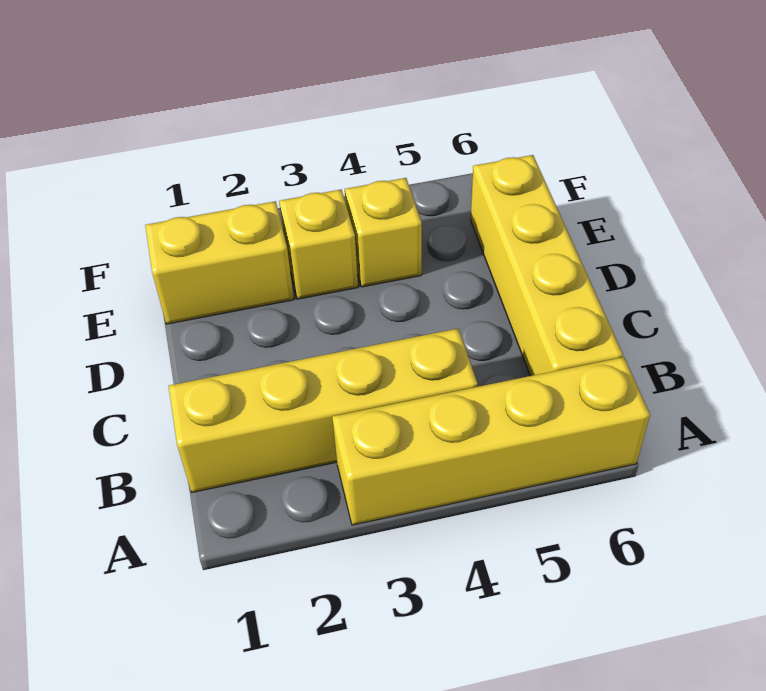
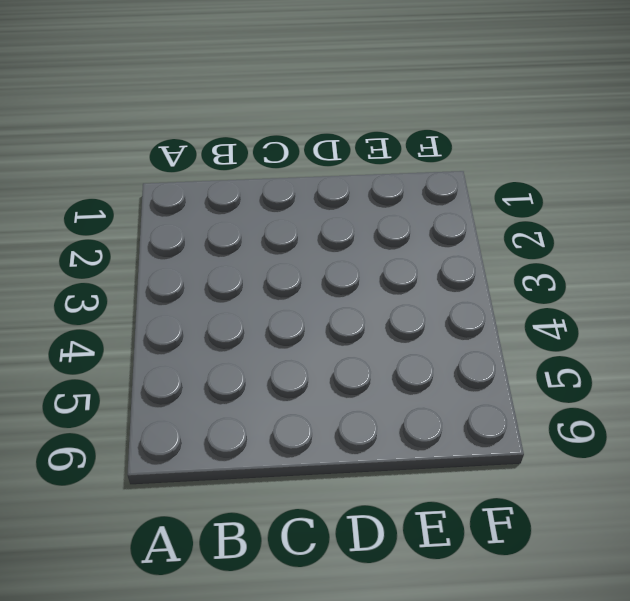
none -> yellow 1x4 brick [332,357,650,525]
none -> yellow 1x4 brick [169,329,478,492]

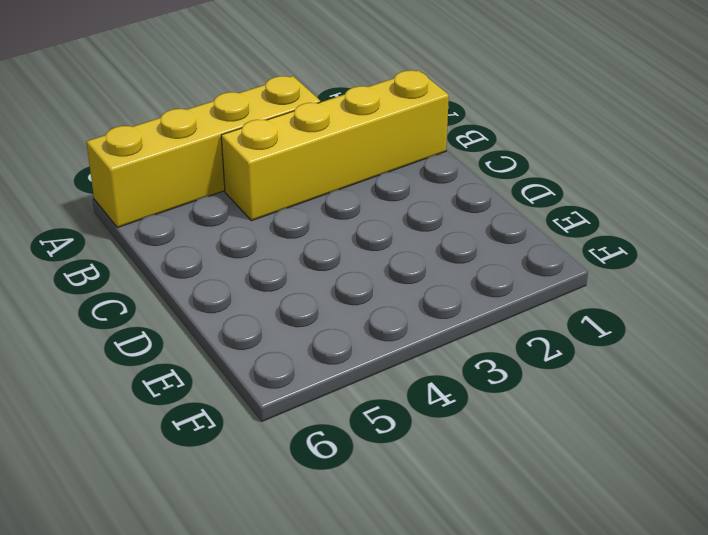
none -> yellow 1x4 brick [470,155,623,376]
none -> yellow 1x2 brick [145,201,294,324]

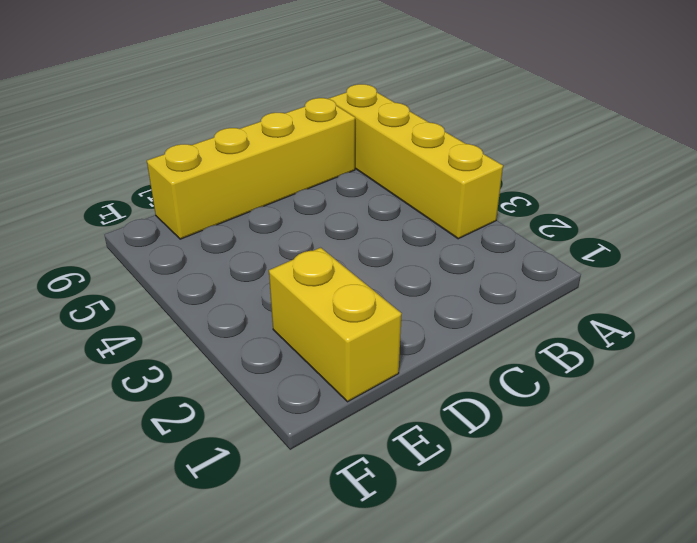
none -> yellow 1x4 brick [169,329,478,492]
none -> yellow 1x1 brick [279,190,358,299]

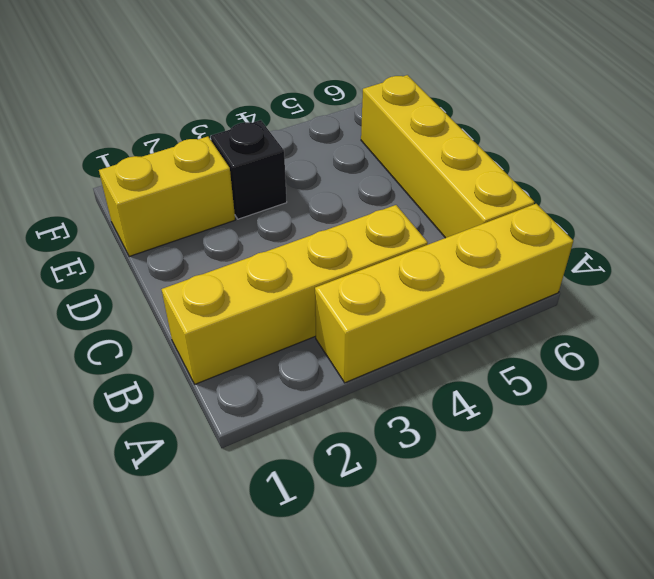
black 1x1 brick [211,120,287,219] -> yellow 1x1 brick [279,190,358,299]
none -> yellow 1x1 brick [345,178,422,287]

